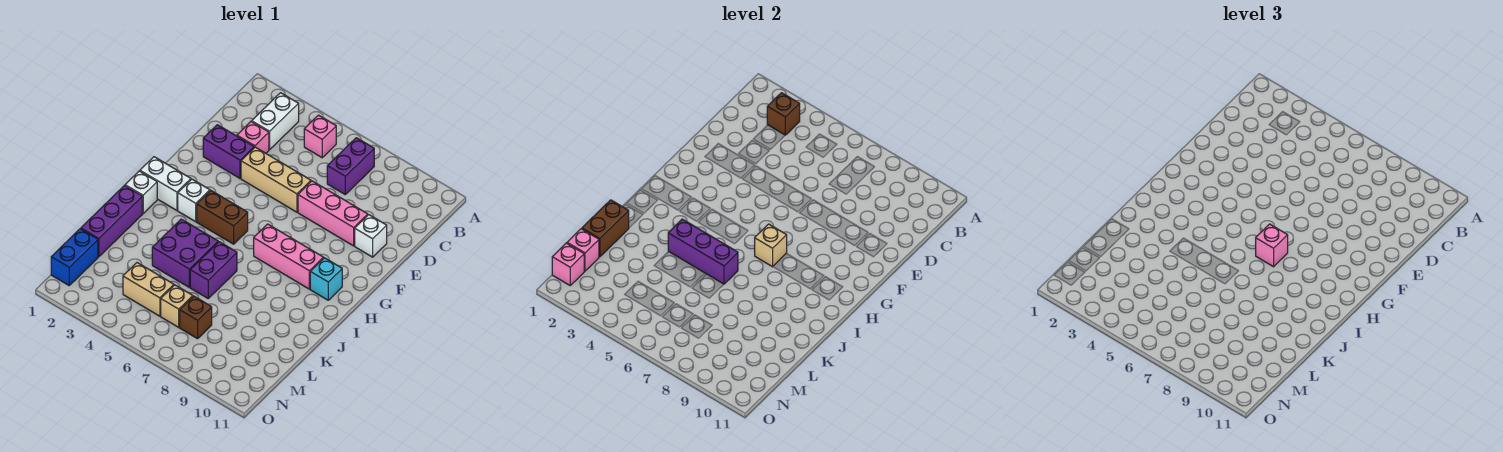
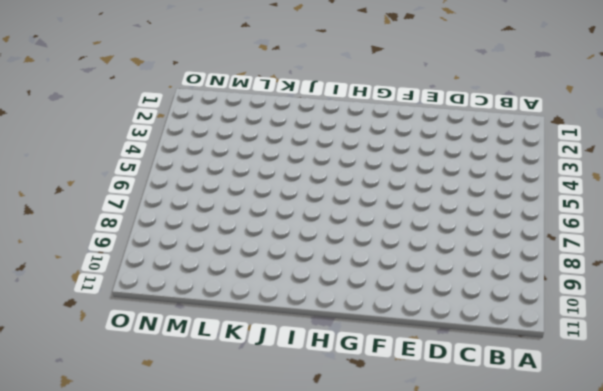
none -> white 1x2 brick [252,93,299,150]
none -> pink 1x1 brick [304,115,336,158]
none -> purple 1x2 brick [327,138,374,194]

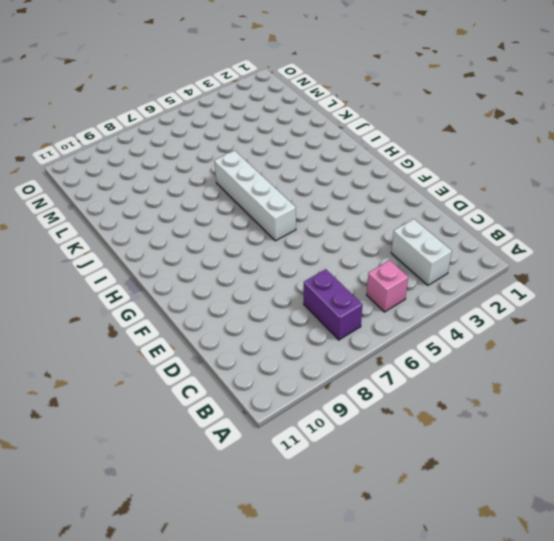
white 1x4 brick [214,151,296,241] -> purple 1x2 brick [190,242,237,298]
none -> pink 1x1 brick [237,122,269,153]
none -> purple 1x2 brick [203,125,254,178]
none -> tan 1x3 brick [241,147,311,212]

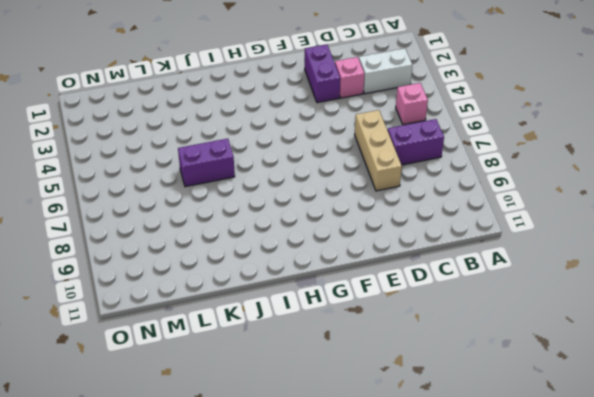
tan 1x3 brick [355,110,402,191] -> tan 1x3 brick moved to [241,147,311,212]
none -> pink 1x3 brick [298,181,368,246]
none -> white 1x1 brick [355,215,387,257]
none -> white 1x2 brick [140,157,191,210]

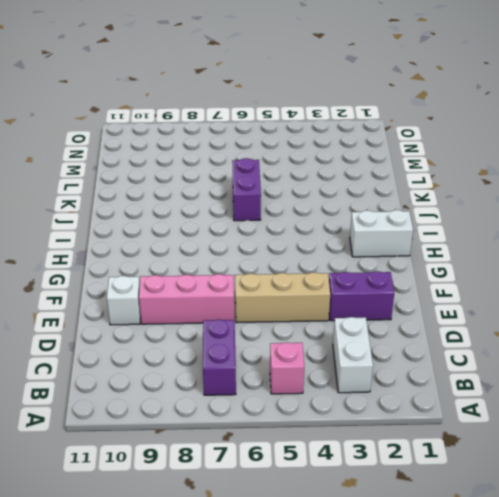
none -> pink 1x1 brick [237,122,269,153]
none -> white 1x1 brick [178,179,210,222]
none -> brown 1x2 brick [197,191,248,244]

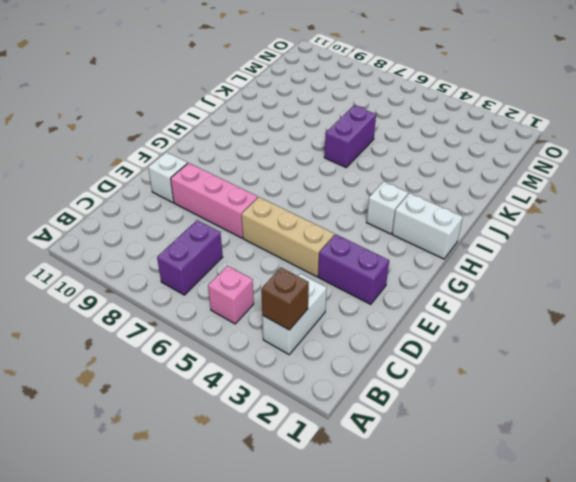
none -> pink 1x1 brick [237,122,269,153]
none -> brown 1x2 brick [197,191,248,244]
none -> pink 1x3 brick [254,224,324,289]

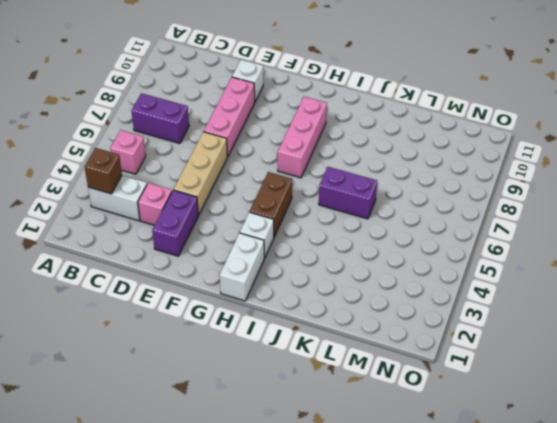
none -> cyan 1x1 brick [310,258,342,300]
none -> white 1x1 brick [125,171,157,214]
none -> purple 1x3 brick [81,186,142,257]

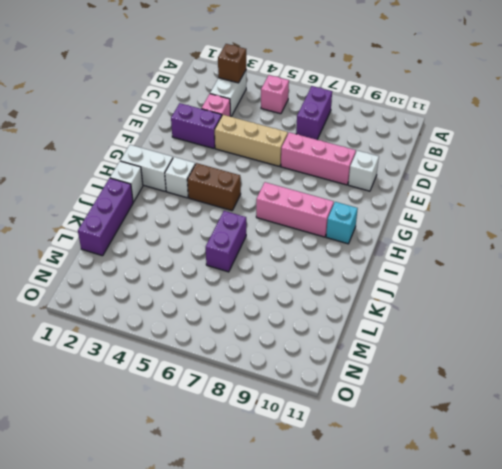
none -> purple 2x2 brick [152,219,218,287]
none -> blue 1x2 brick [51,229,98,285]
none -> tan 1x2 brick [123,263,174,316]

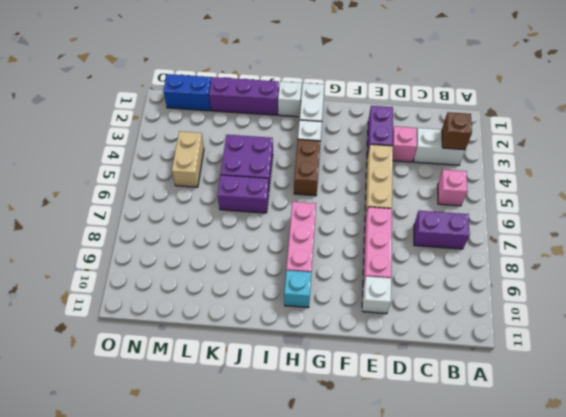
none -> tan 1x1 brick [161,285,193,327]
none -> brown 1x1 brick [180,296,212,339]
none -> tan 1x1 brick [755,224,787,267]

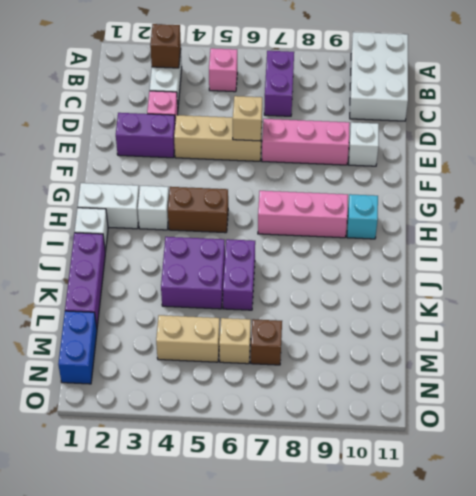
white 2x3 brick [350,32,408,121] -> none
tan 1x1 brick [233,96,262,141] -> tan 1x1 brick moved to [755,224,787,267]
none -> purple 1x3 brick [668,219,738,284]
none -> brown 1x2 brick [582,200,629,257]
none -> pink 1x1 brick [567,229,599,271]

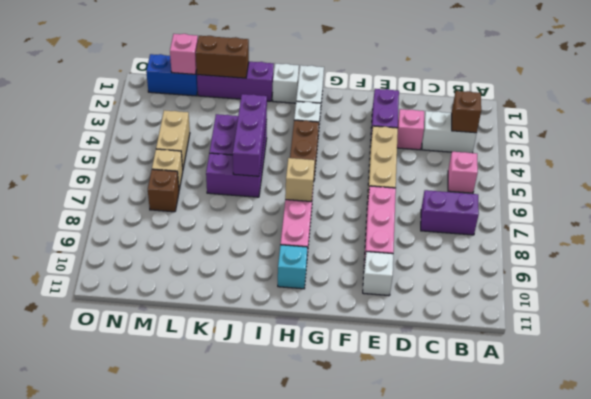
none -> pink 1x1 brick [552,243,584,285]
none -> pink 1x1 brick [1256,224,1288,267]

